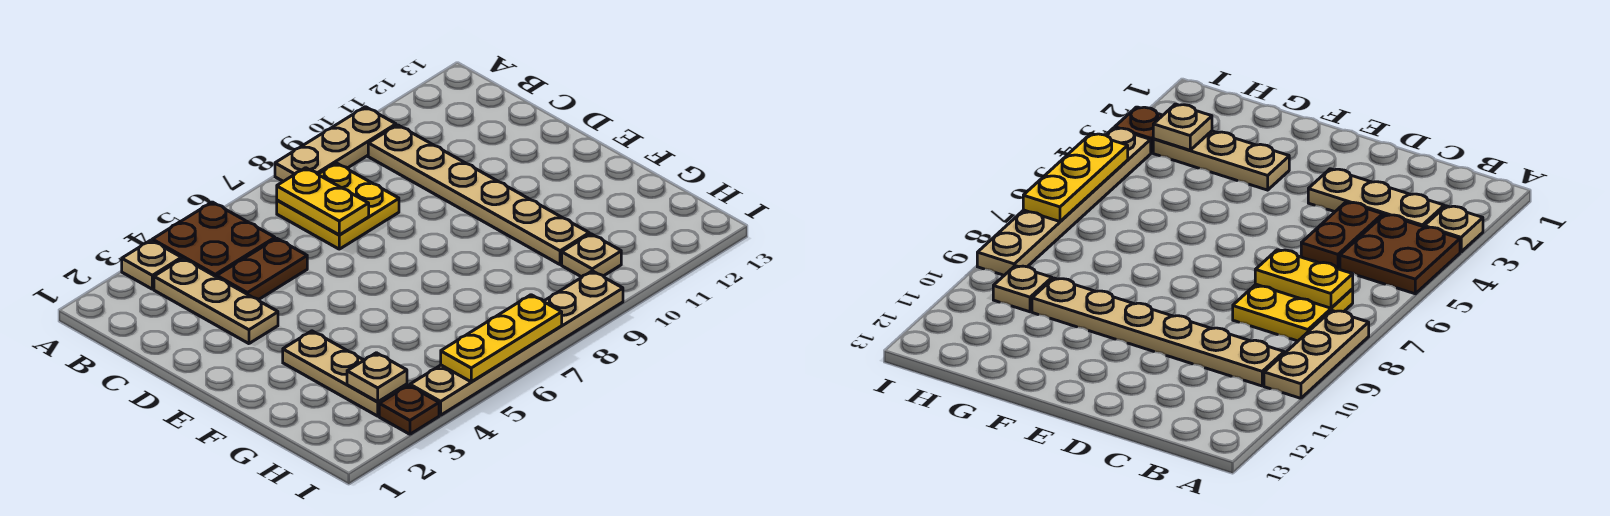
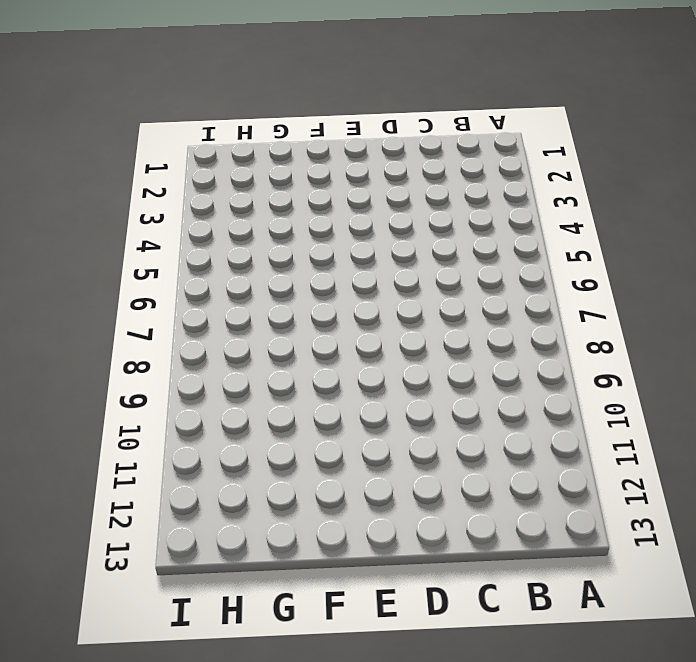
none -> tan 1x1 plate [122,240,182,289]
none -> brown 2x2 plate [152,202,275,277]
none -> tan 1x3 plate [275,107,396,181]

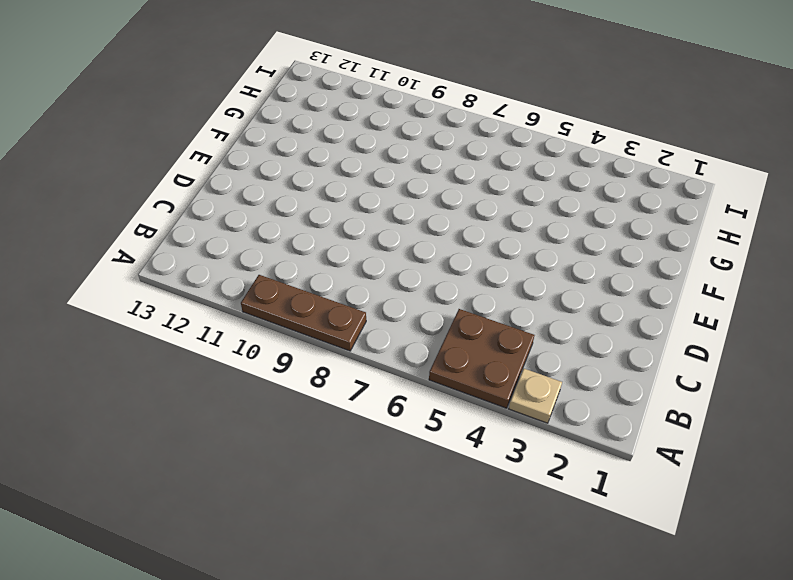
brown 1x3 plate [241,275,366,351] -> tan 1x3 plate [275,107,396,181]
none -> tan 1x3 plate [154,258,278,344]
none -> yellow 2x2 plate [277,163,399,249]
none -> tan 1x6 plate [368,125,589,265]

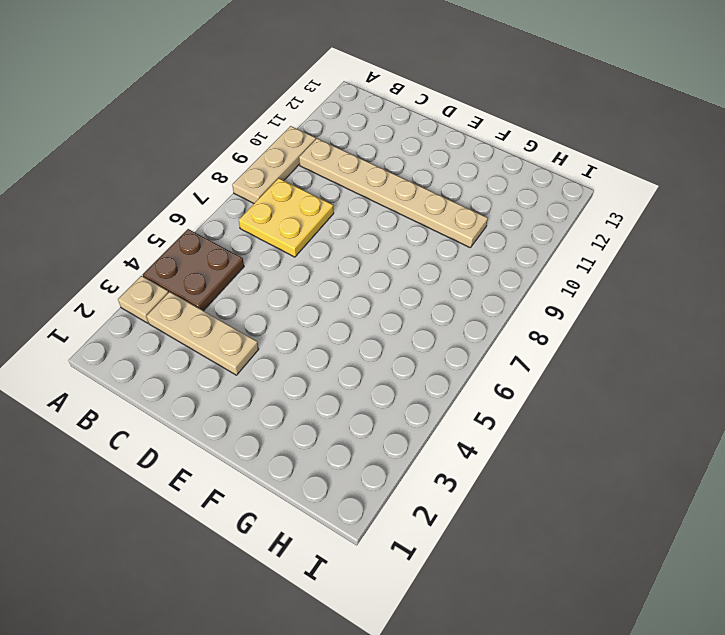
none -> brown 1x2 plate [217,238,307,300]
none -> tan 1x3 plate [283,331,407,416]
none -> tan 1x1 plate [562,234,621,277]

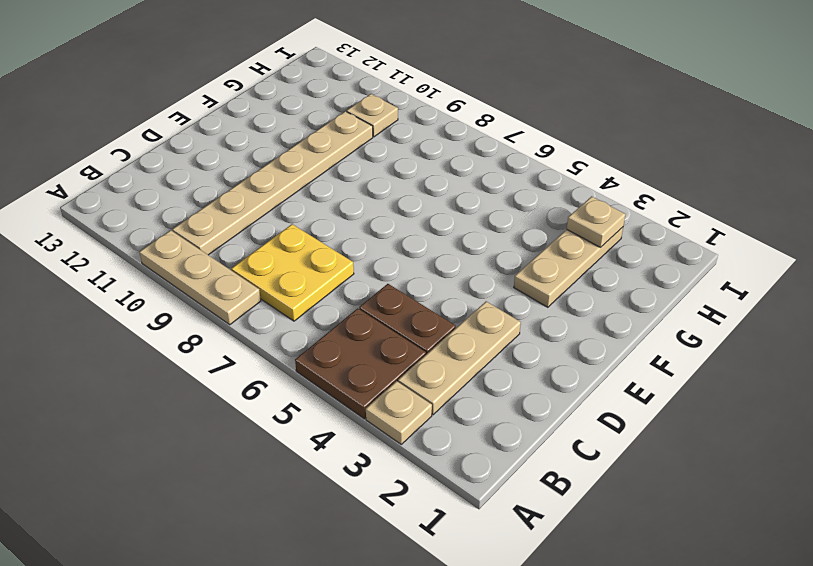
none -> brown 1x1 plate [379,385,439,434]
none -> tan 1x6 plate [410,271,623,415]
none -> yellow 1x2 plate [277,168,369,235]

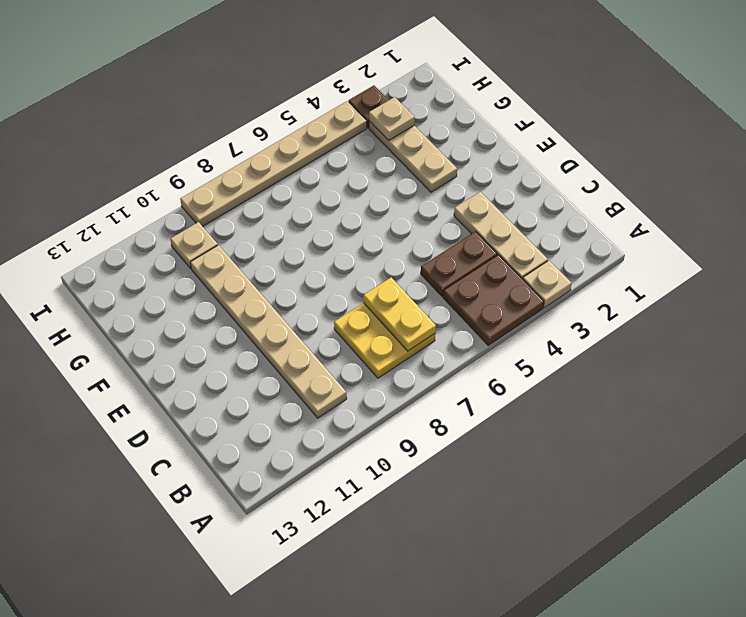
none -> tan 1x3 plate [275,107,396,181]
none -> yellow 1x3 plate [441,295,562,382]

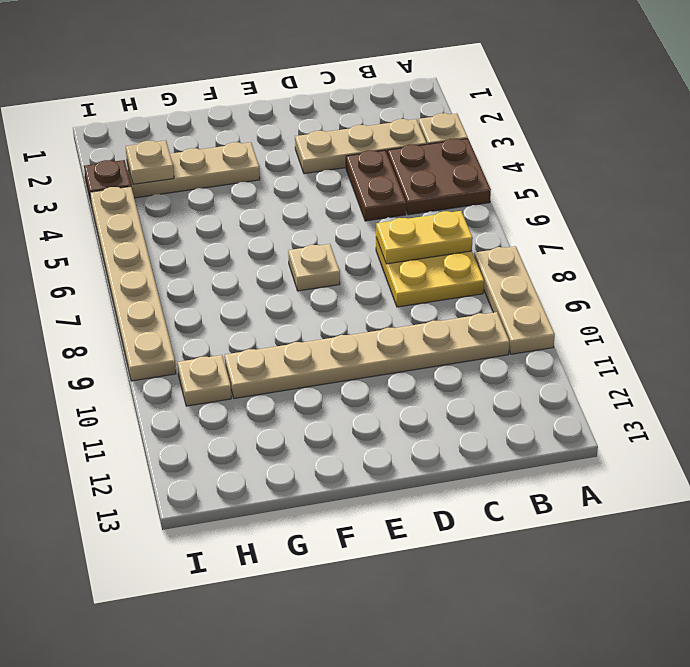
tan 1x1 plate [288,244,340,291] -> none
none -> yellow 1x3 plate [441,295,562,382]

